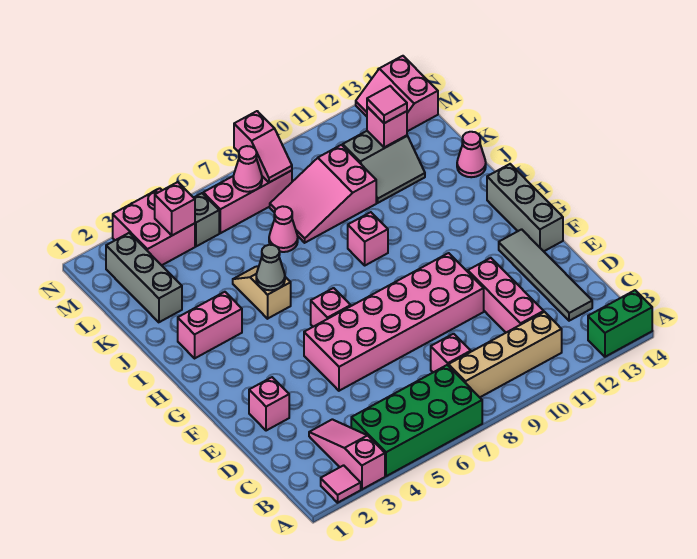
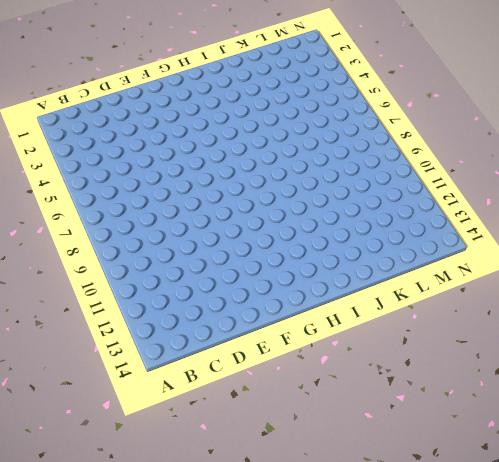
none -> pink 1x1 tile [321,465,361,503]
none -> pink 1x3 slope [309,419,385,489]
none -> green 2x4 brick [351,365,482,476]
none -> green 1x2 brick [588,290,652,357]

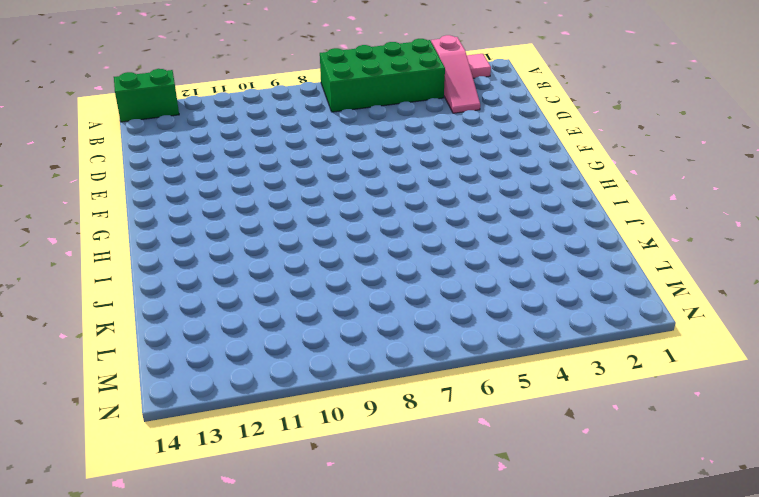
none -> tan 1x4 brick [448,312,562,397]
none -> pink 1x1 brick [431,334,471,372]
none -> pink 1x3 brick [468,258,544,333]
none -> grey 1x4 tile [499,229,592,321]

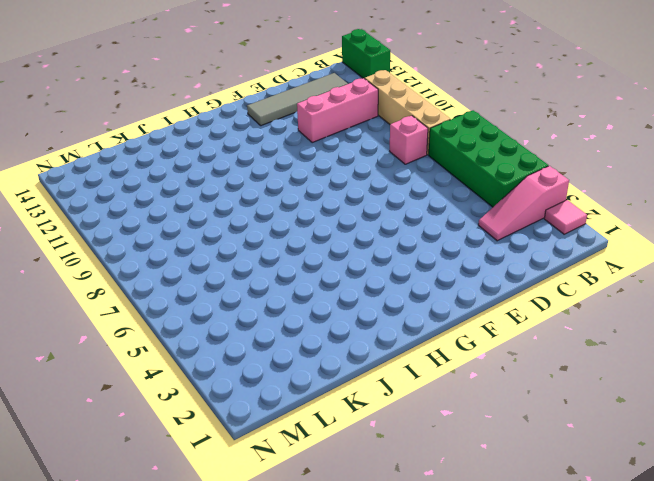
none -> pink 1x1 brick [249,377,289,431]
none -> pink 2x6 brick [304,253,484,391]
none -> grey 1x3 brick [487,164,563,251]
none -> pink 1x1 brick [311,288,351,327]

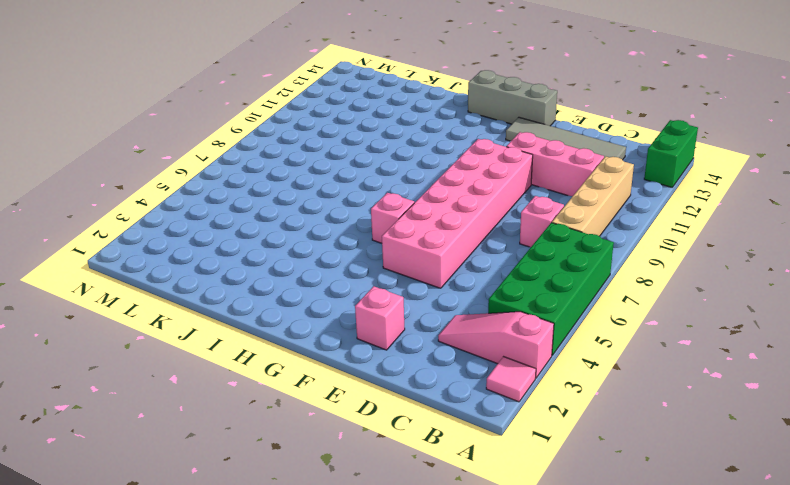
none -> pink 1x2 brick [178,292,242,358]
none -> tan 1x2 slope [233,266,291,319]
none -> pink 1x1 brick [348,212,388,265]
none -> pink 1x1 cone [457,132,486,177]

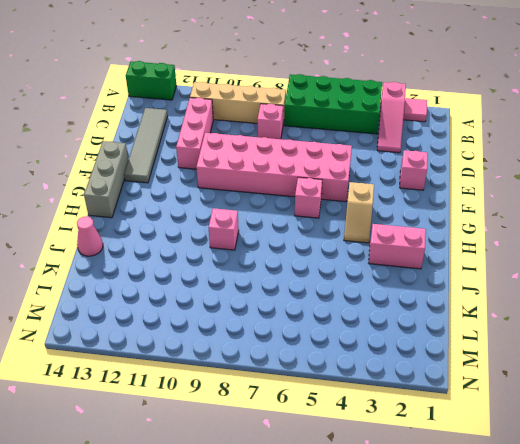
tan 1x2 slope [344,182,374,243] -> tan 1x2 slope moved to [233,266,291,319]
none -> grey 1x3 brick [106,233,182,322]
none -> pink 1x1 cone [269,206,298,252]
none -> pink 2x3 slope [270,145,376,243]
none -> grey 2x2 slope [343,131,425,203]

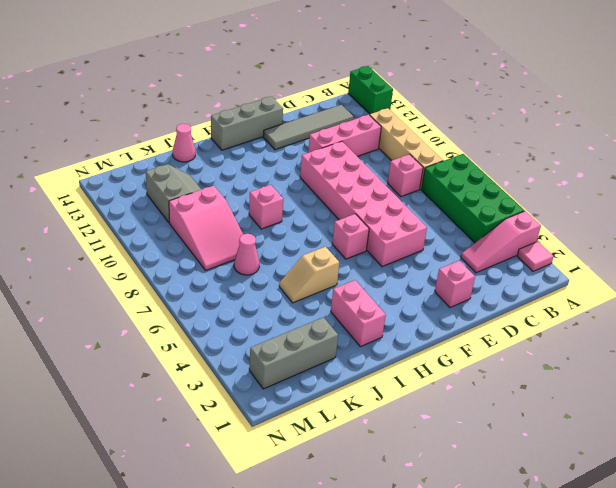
none -> pink 2x2 brick [113,188,195,265]
none -> grey 1x1 brick [194,193,219,246]
none -> pink 1x3 brick [203,170,292,233]
none -> pink 2x2 slope [356,56,438,131]

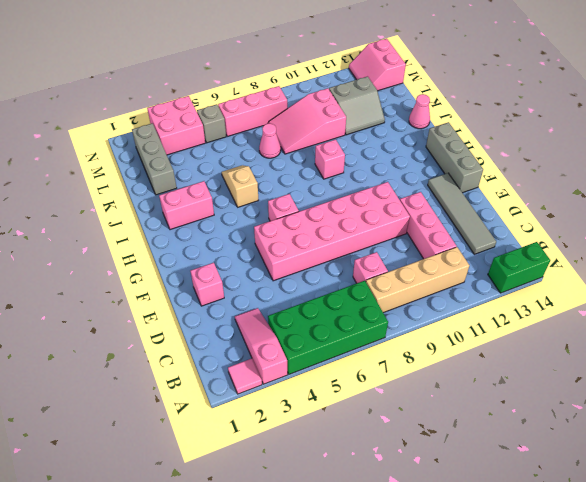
none -> grey 1x1 cone [256,245,285,290]
none -> pink 1x1 brick [367,107,407,147]
none -> pink 1x1 brick [155,182,195,235]
none -> pink 1x1 cone [233,146,262,192]

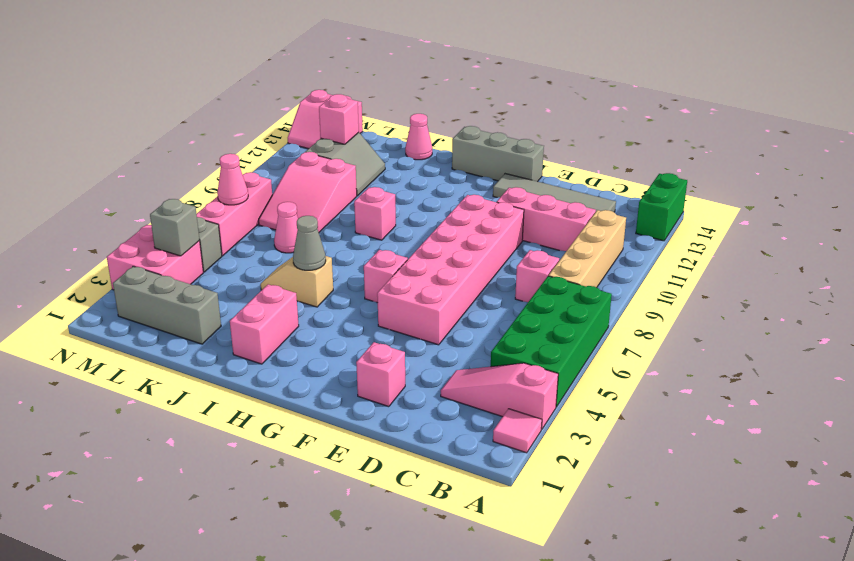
grey 1x1 brick [150,199,200,256] -> pink 1x1 brick [155,182,195,235]
none -> pink 1x2 slope [234,111,292,182]
none -> pink 1x1 tile [367,86,407,123]

